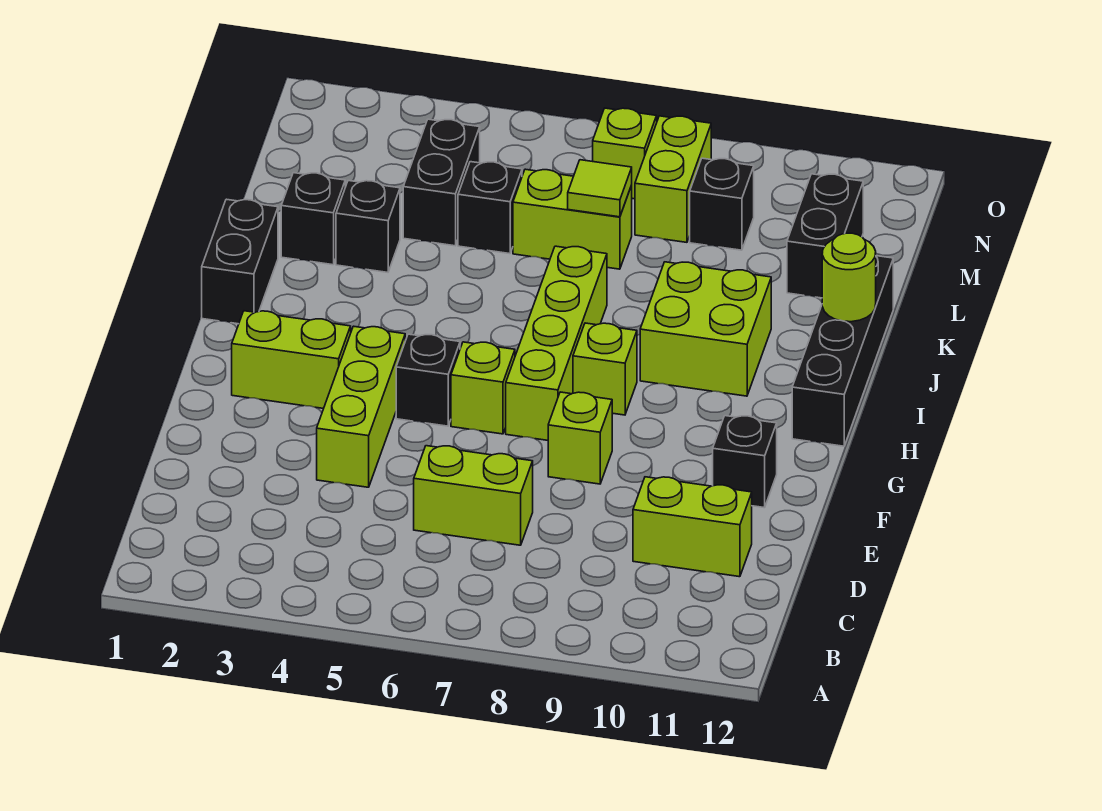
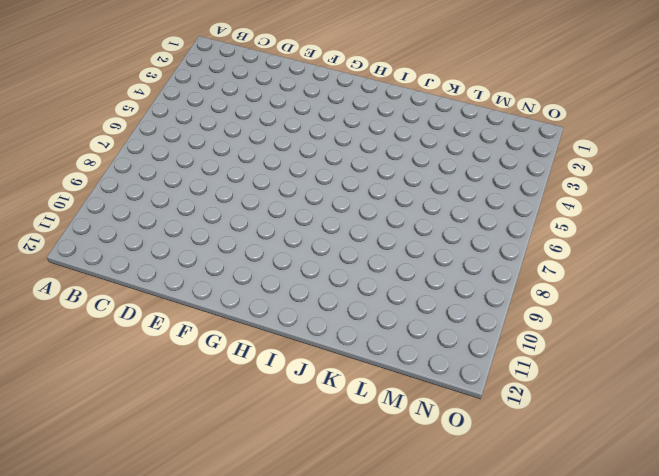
none -> lime 1x2 brick [414,446,533,545]
none -> lime 1x2 brick [633,477,752,577]
none -> lime 1x3 brick [317,326,405,487]

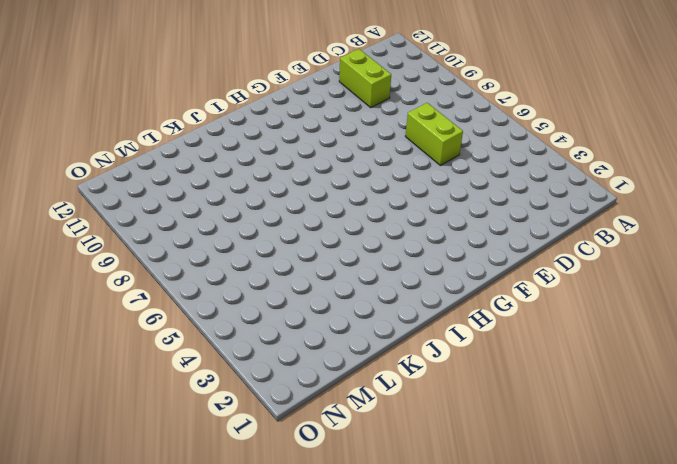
none -> lime 1x3 brick [317,326,405,487]
none -> lime 1x1 brick [548,392,612,484]
none -> black 1x1 brick [713,416,777,508]

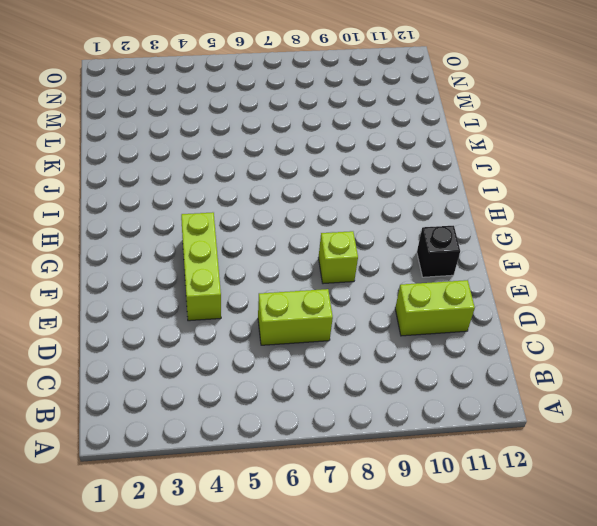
none -> lime 1x2 brick [232,311,351,409]
none -> black 1x1 brick [396,334,460,426]
none -> lime 1x1 brick [451,342,515,434]

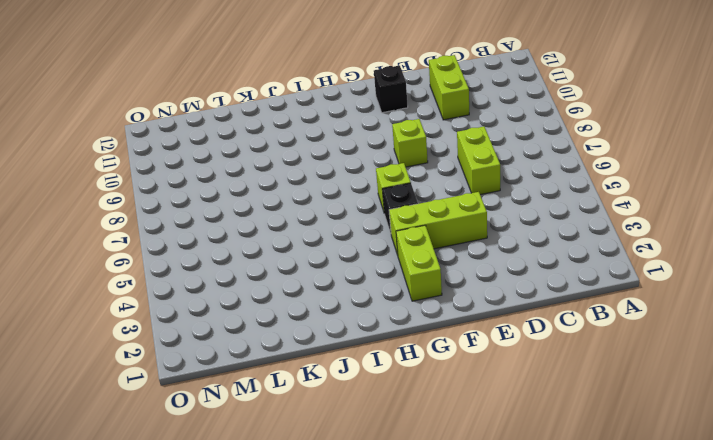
none -> lime 1x4 brick [506,246,607,440]
none -> lime 1x1 brick [573,323,637,415]
none -> black 1x4 brick [792,256,893,446]

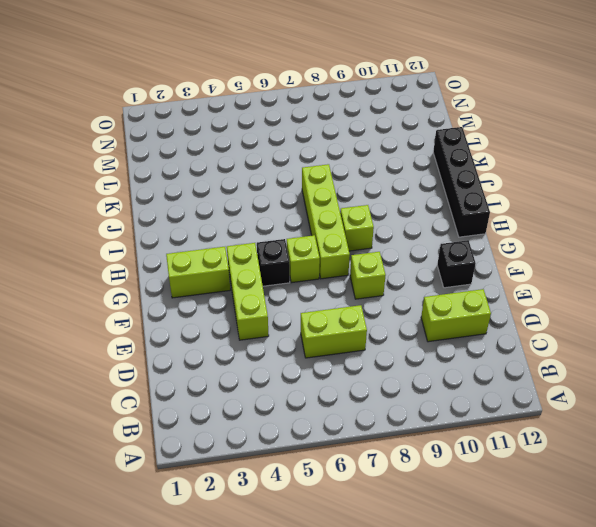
none -> black 1x2 brick [202,199,278,324]
none -> lime 2x2 brick [640,262,771,396]
none -> black 1x1 brick [281,173,345,265]

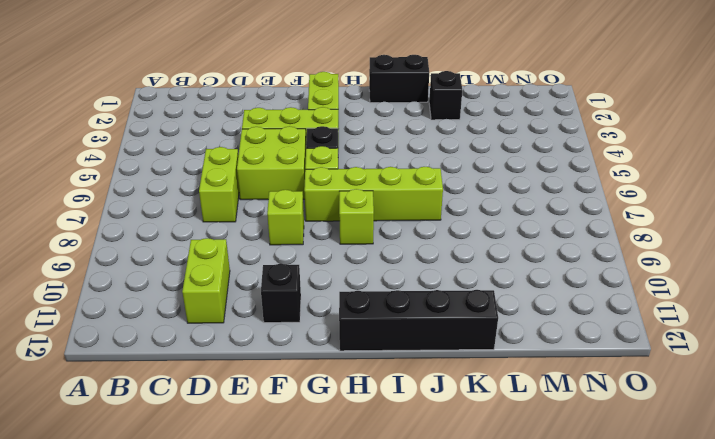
lime 2x2 brick [237,126,306,200] -> lime 2x2 brick moved to [640,262,771,396]
none -> black 1x1 brick [336,181,400,272]
none -> black 1x2 brick [403,119,480,246]
none -> black 1x1 brick [458,162,522,254]

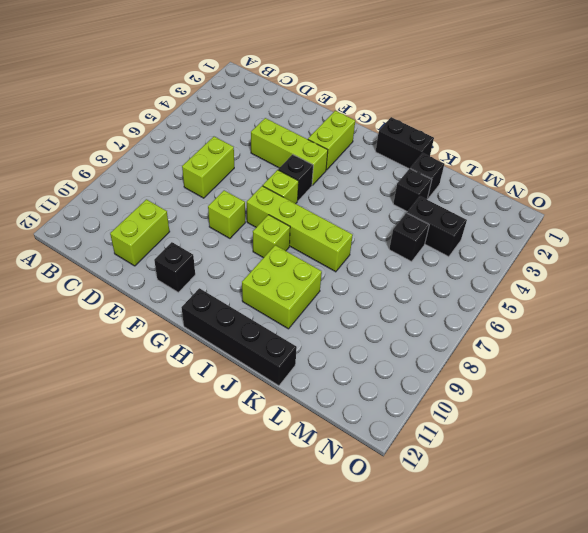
none -> lime 1x2 brick [513,169,632,269]
none -> black 1x2 brick [787,174,863,298]
none -> lime 1x2 brick [635,116,711,242]

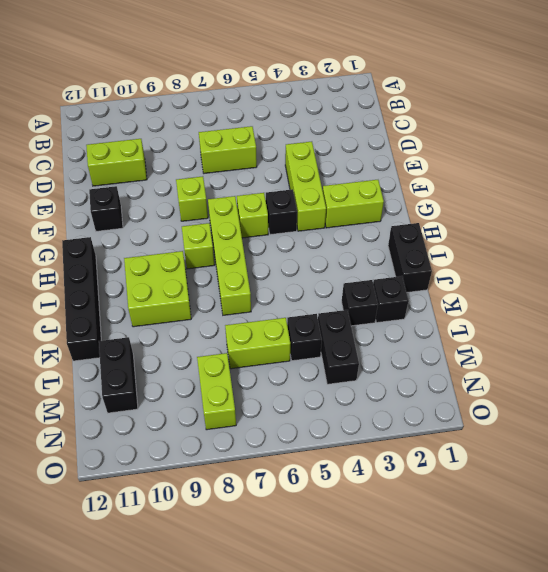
none -> black 1x1 brick [690,158,754,250]
none -> lime 1x1 brick [593,108,657,199]
none -> lime 1x1 round brick [822,233,876,322]

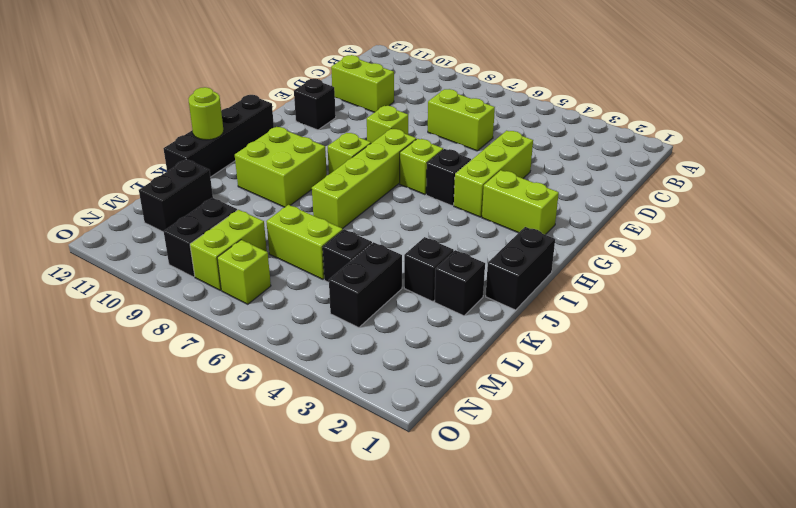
black 1x2 brick [164,198,237,277] -> black 1x1 brick [690,158,754,250]
none -> lime 1x1 tile [568,160,632,217]

